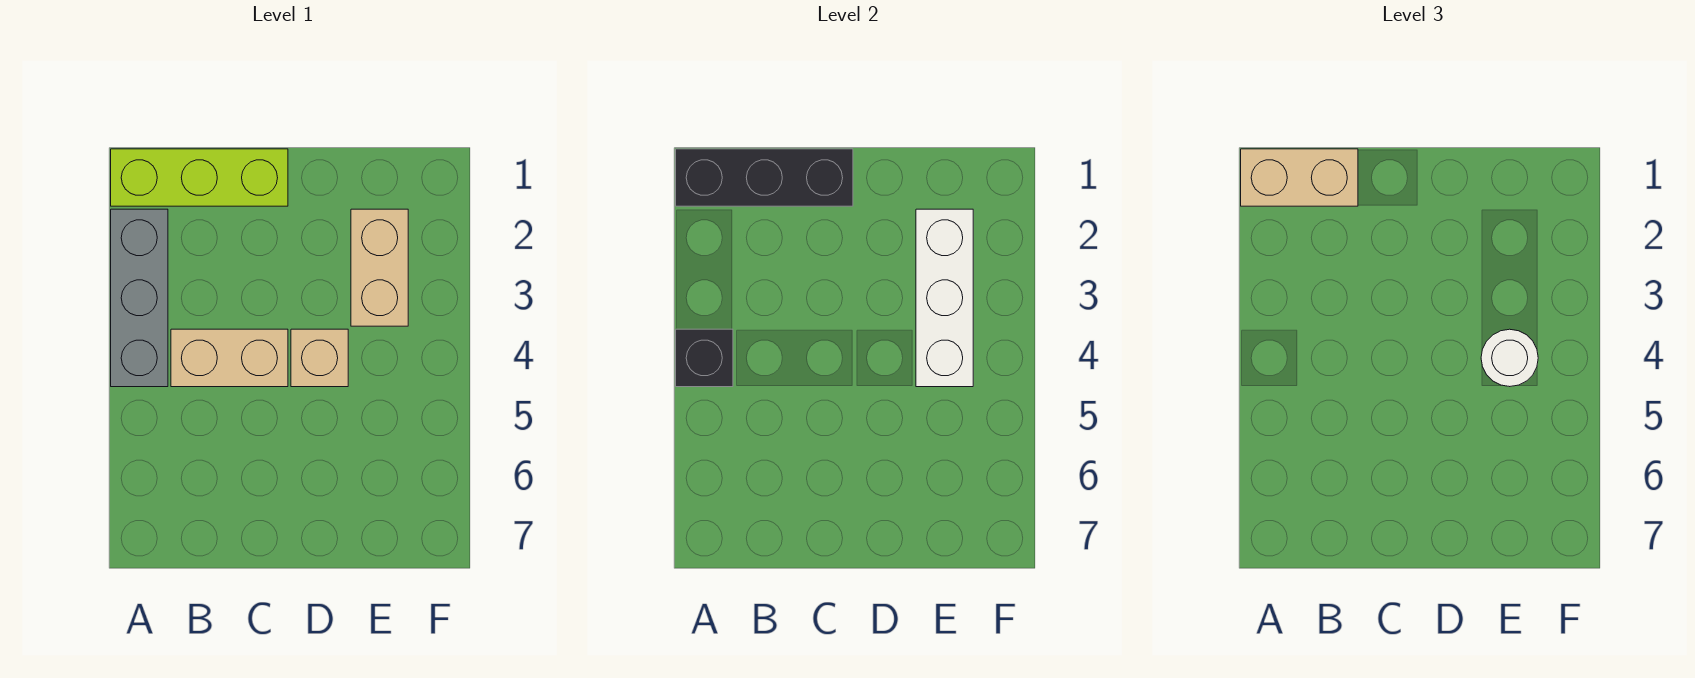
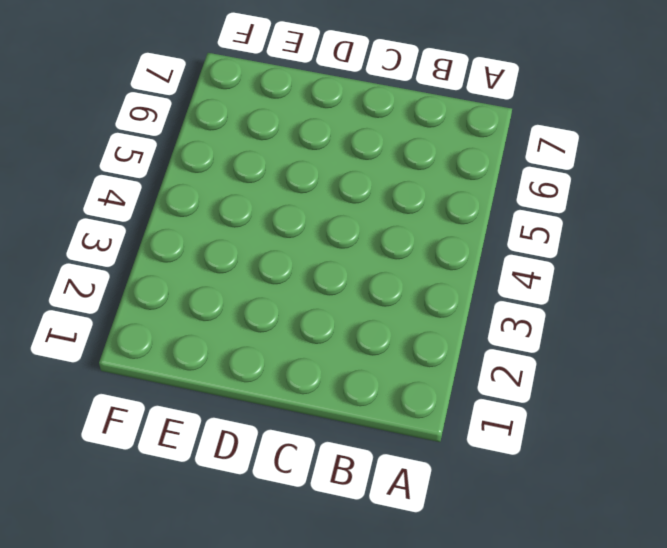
none -> lime 1x3 brick [111,149,288,206]
none -> grey 1x3 brick [111,209,168,387]

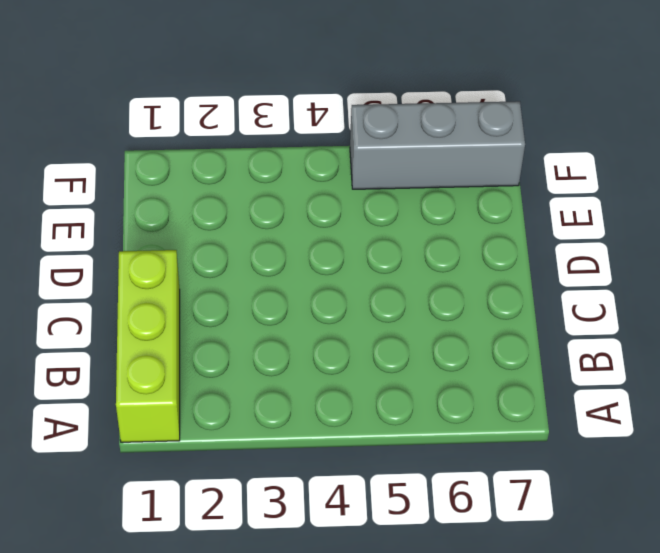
grey 1x3 brick [350,101,525,189] -> grey 1x3 brick moved to [111,209,168,387]
none -> tan 1x2 brick [171,329,288,387]
none -> tan 1x1 brick [291,329,348,387]

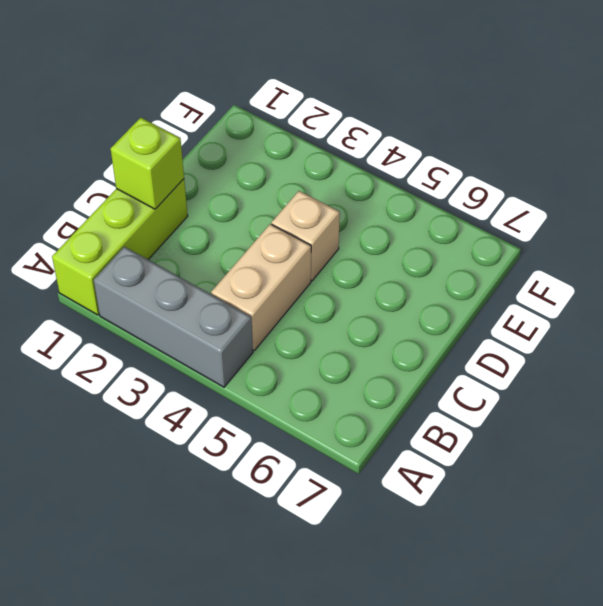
lime 1x1 brick [111,118,184,209] -> black 1x3 brick [676,149,853,206]
none -> tan 1x2 brick [351,209,408,326]
none -> black 1x1 brick [676,329,733,387]

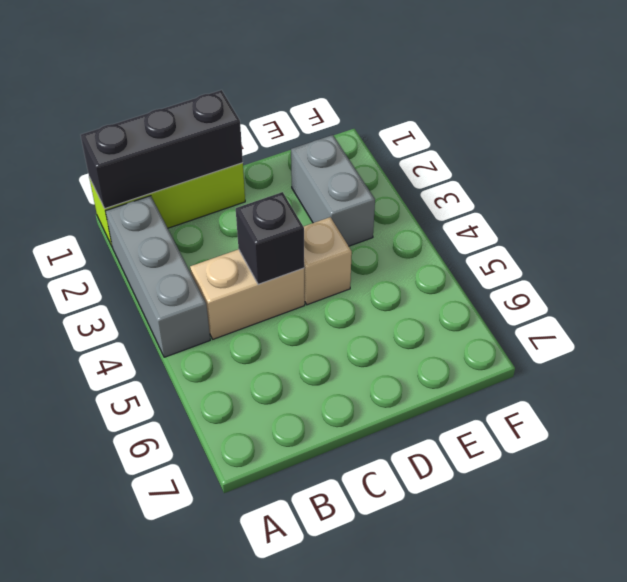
black 1x1 brick [236,192,304,285] -> black 1x1 brick moved to [676,329,733,387]
grey 1x2 brick [291,135,375,246] -> tan 1x2 brick [351,209,408,326]
none -> white 1x3 brick [916,209,973,387]
none -> tan 1x2 brick [1241,149,1358,206]

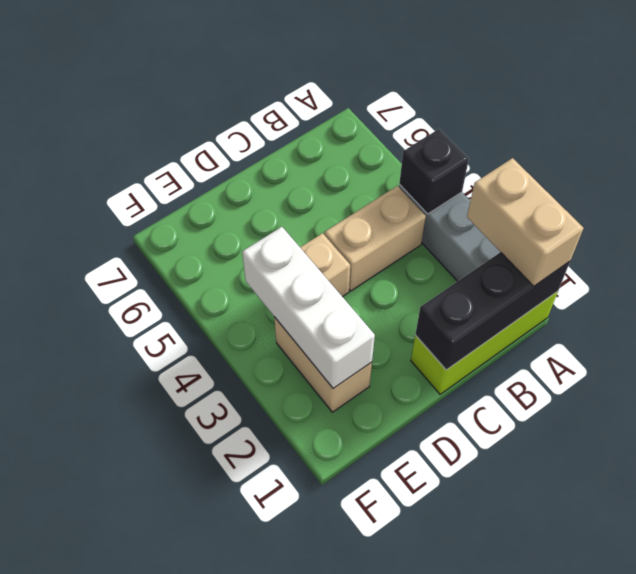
tan 1x2 brick [467,158,584,286] -> tan 1x2 brick turned to [1241,149,1358,206]
none -> white 1x1 round brick [1481,329,1538,387]

